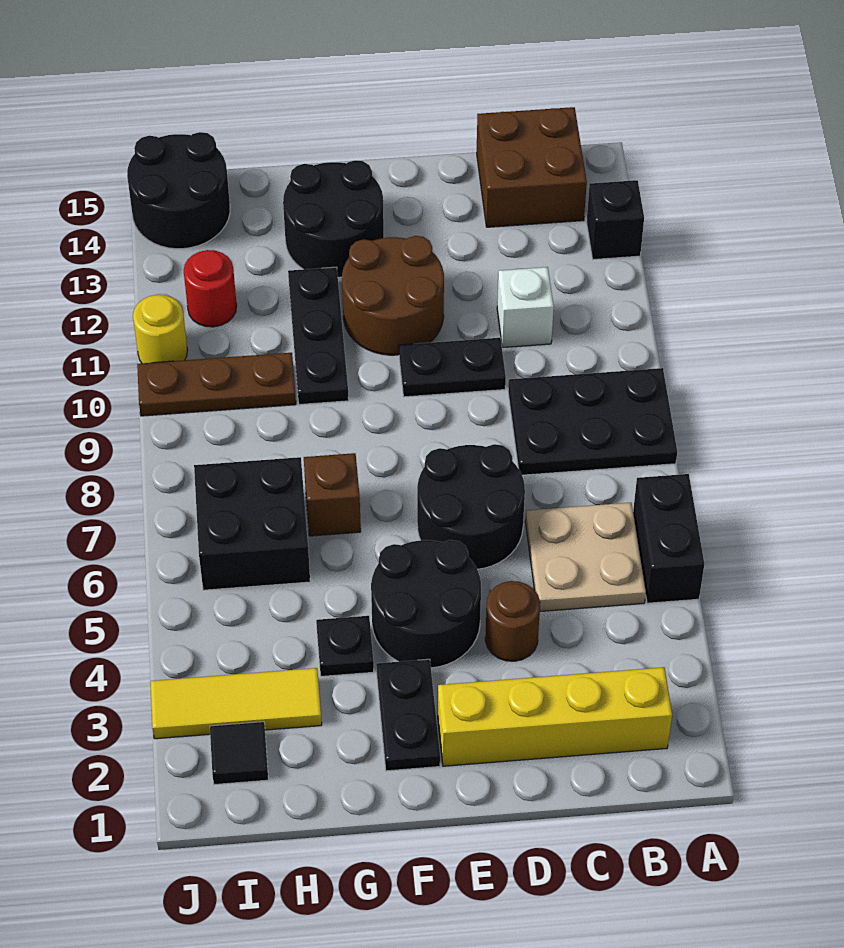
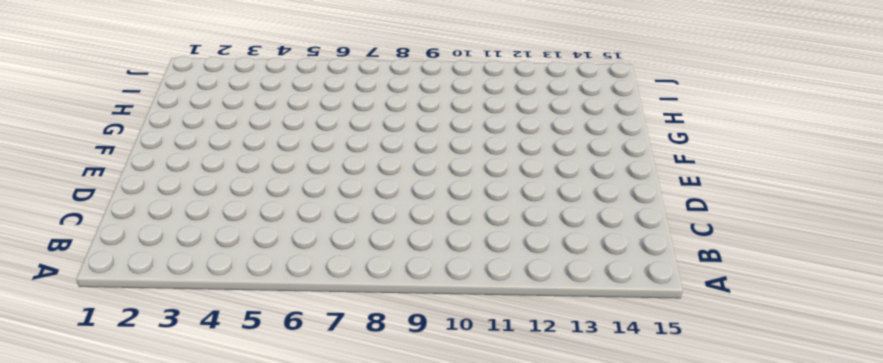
none -> black 1x2 brick [633,474,704,603]
none -> black 2x3 plate [508,368,677,475]
none -> black 1x1 brick [587,180,644,259]

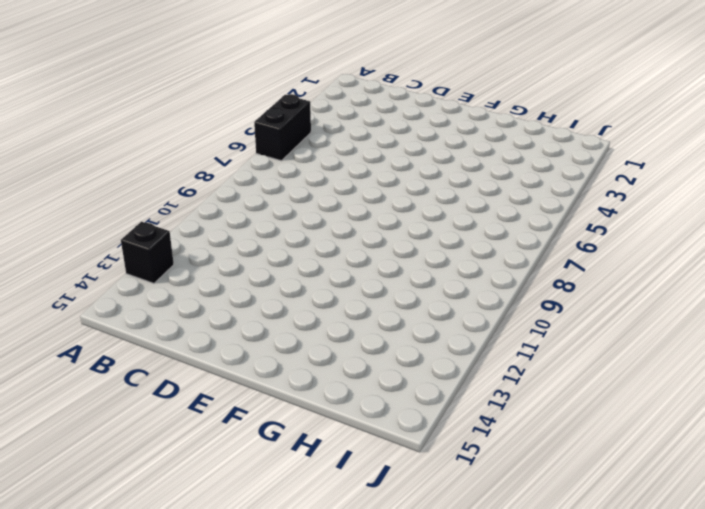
none -> black 2x3 plate [508,368,677,475]
none -> yellow 1x4 brick [438,667,672,766]
none -> tan 2x2 plate [525,503,646,611]

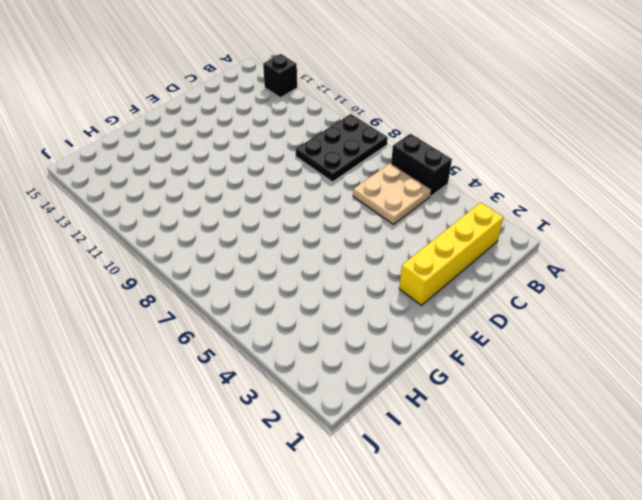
none -> brown 2x2 brick [477,107,587,227]
none -> white 1x1 brick [497,267,554,348]
none -> brown 1x1 round brick [485,581,540,661]

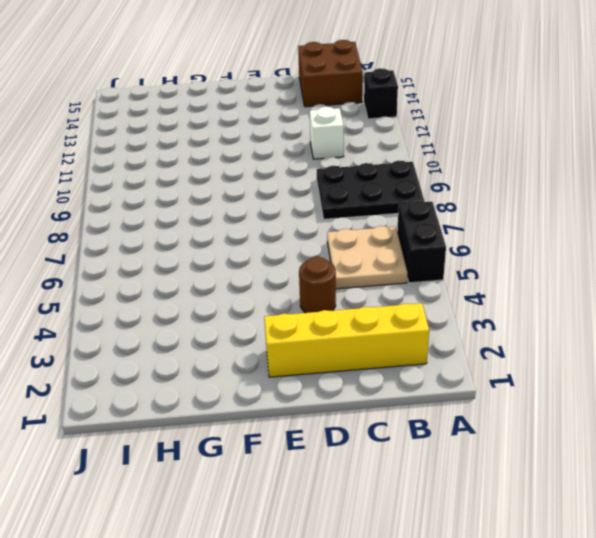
none -> black 2x2 round brick [417,444,525,569]
none -> black 1x2 plate [399,338,506,397]
none -> black 2x2 round brick [371,540,481,668]

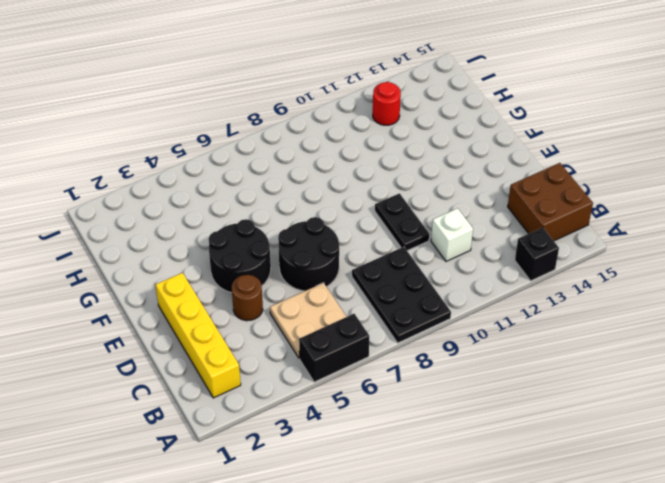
none -> brown 2x2 round brick [342,236,444,355]
none -> black 1x2 plate [376,659,440,771]
none -> black 2x2 round brick [283,160,384,277]

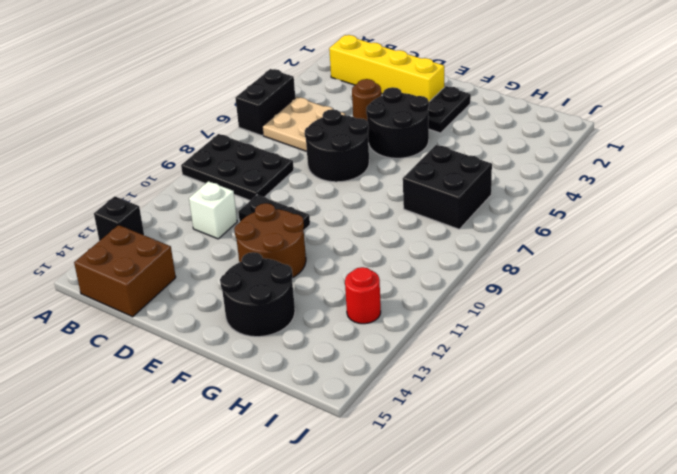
none -> black 1x1 plate [316,616,374,676]
none -> brown 1x1 brick [304,453,361,536]
none -> black 1x3 plate [288,267,349,405]

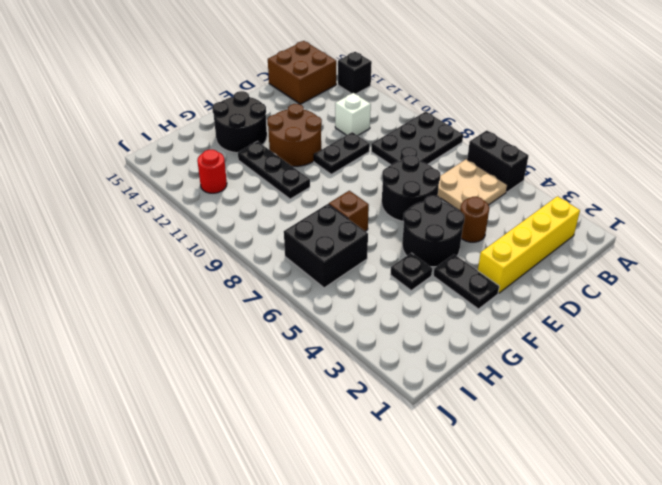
none -> yellow 1x3 tile [150,668,322,739]
none -> brown 1x3 plate [137,353,296,416]
none -> black 1x1 tile [210,722,268,785]

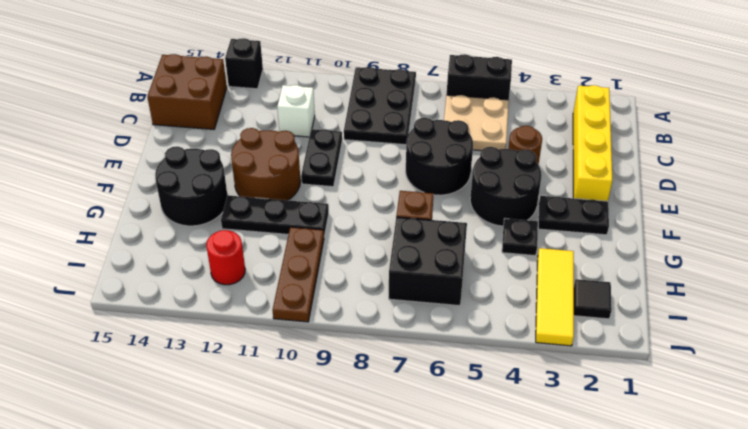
none -> black 2x2 round brick [127,132,230,249]
none -> yellow 1x1 round brick [133,295,188,363]

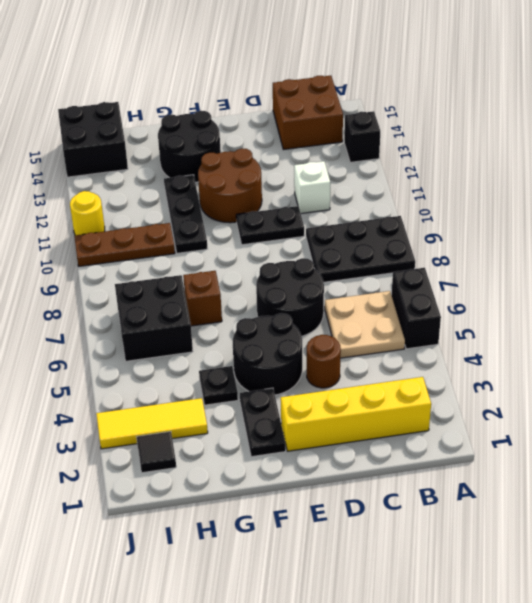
black 2x2 brick [58,102,128,177] -> black 2x2 round brick [127,132,230,249]
none -> red 1x1 round brick [184,250,237,327]

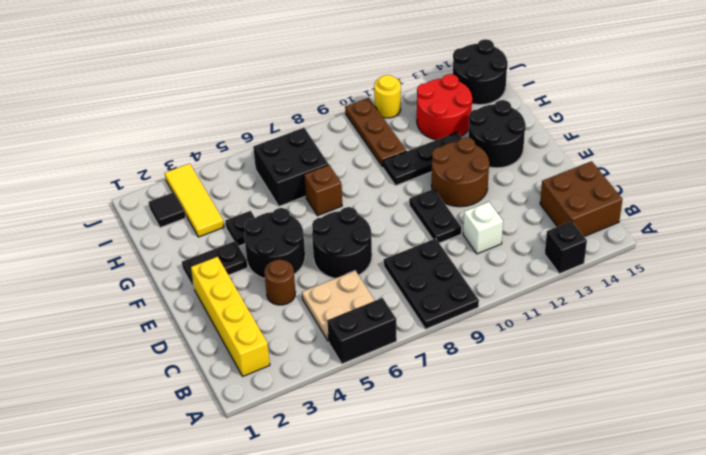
red 2x2 round brick [417,74,472,140] -> red 1x1 round brick [184,250,237,327]

